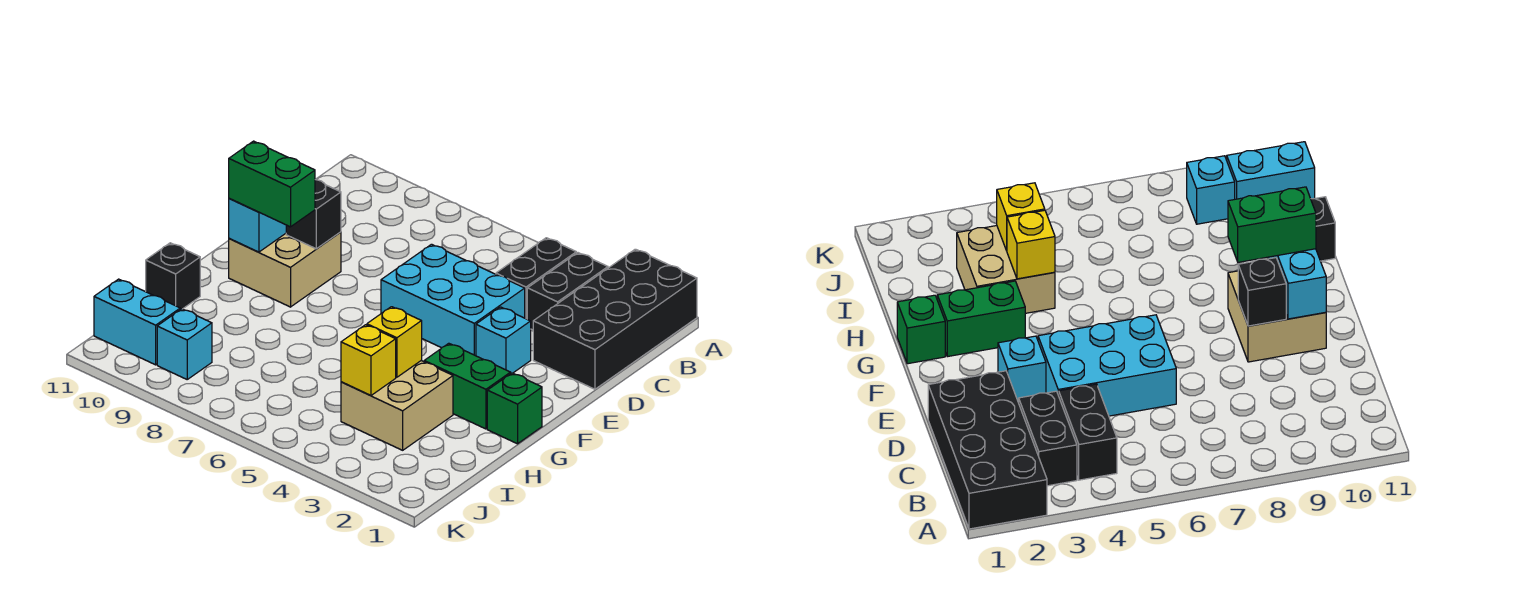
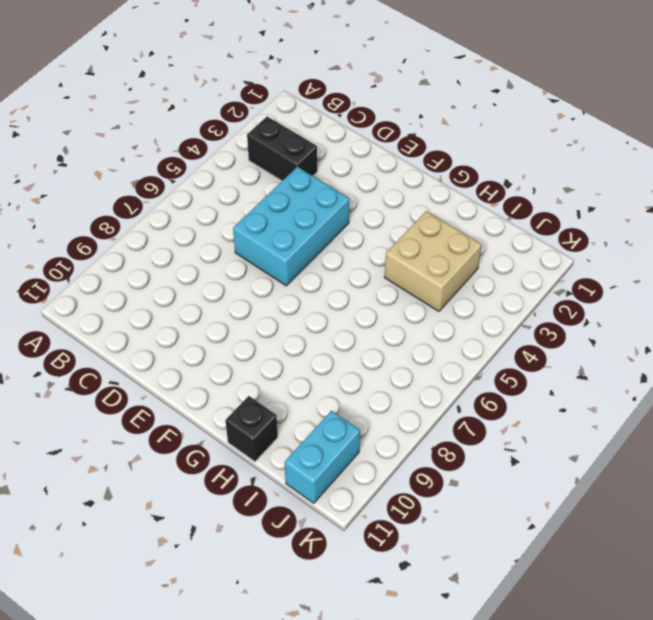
none -> black 2x4 brick [533,249,697,389]
none -> black 1x2 brick [496,238,576,319]
none -> cyan 1x1 brick [476,307,531,373]

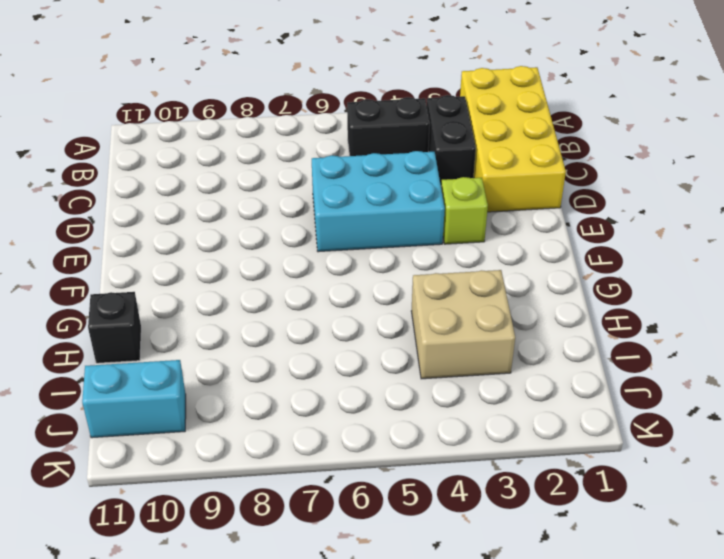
yellow 2x4 brick [460,66,566,212] -> black 2x4 brick [533,249,697,389]
black 1x2 brick [347,97,430,156] -> black 1x2 brick turned to [496,238,576,319]
lime 1x1 brick [441,177,488,244] -> cyan 1x1 brick [476,307,531,373]
none -> tan 2x2 brick [229,232,341,307]
none -> green 1x1 brick [487,373,542,444]
none -> green 1x2 brick [424,343,511,429]

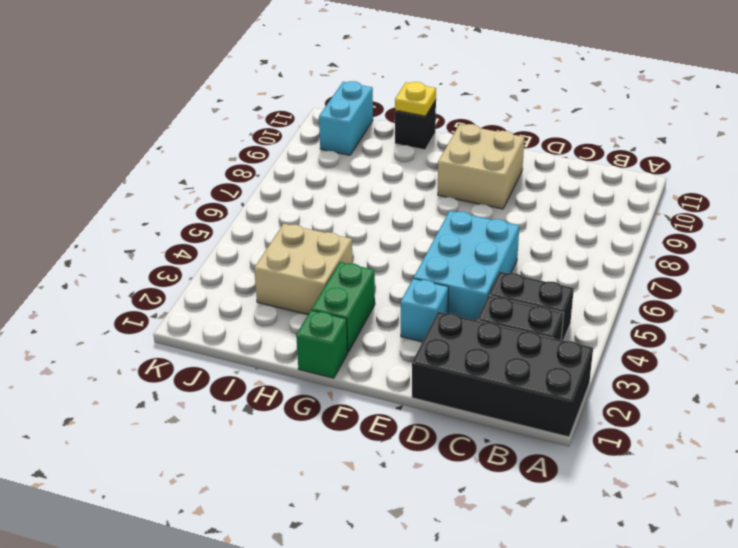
yellow 1x1 plate [395,82,436,116] -> none
none -> cyan 1x1 brick [157,309,212,379]
none -> black 1x1 brick [286,180,341,249]
none -> cyan 1x2 brick [229,199,286,252]

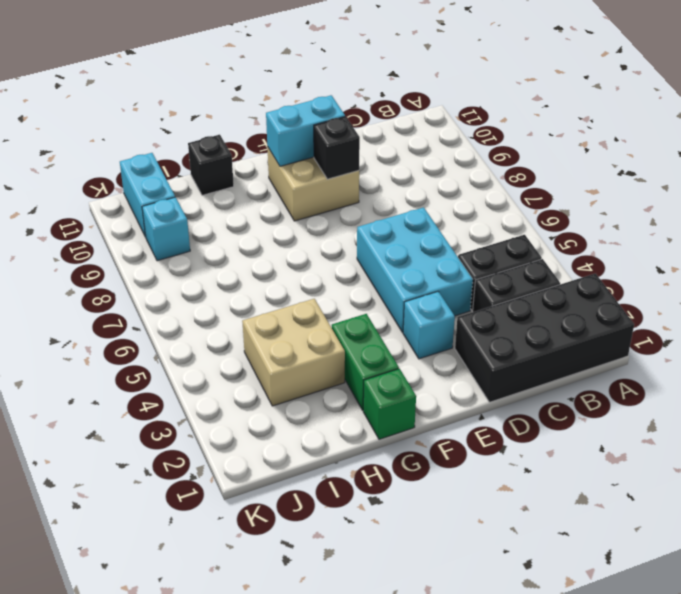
none -> yellow 1x1 brick [367,307,422,377]
none -> yellow 1x1 brick [341,325,396,396]
none -> green 1x2 brick [229,141,315,227]

